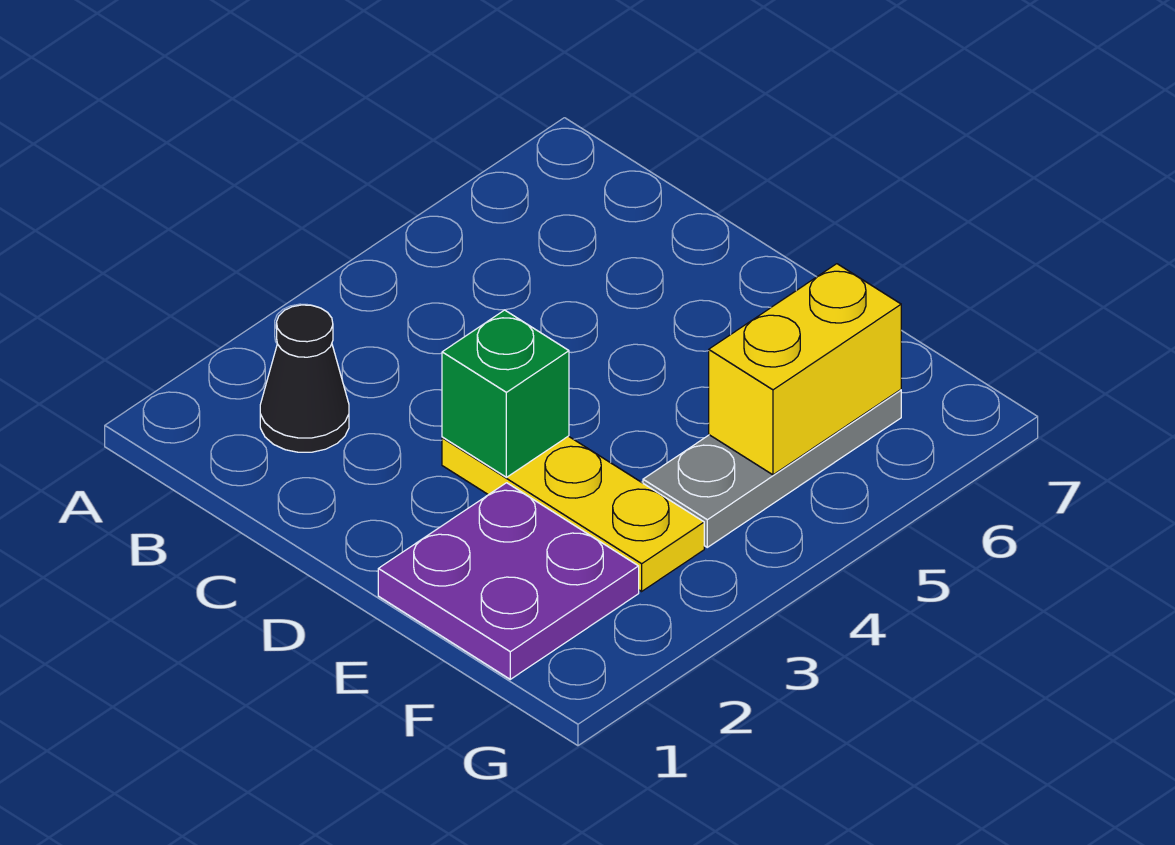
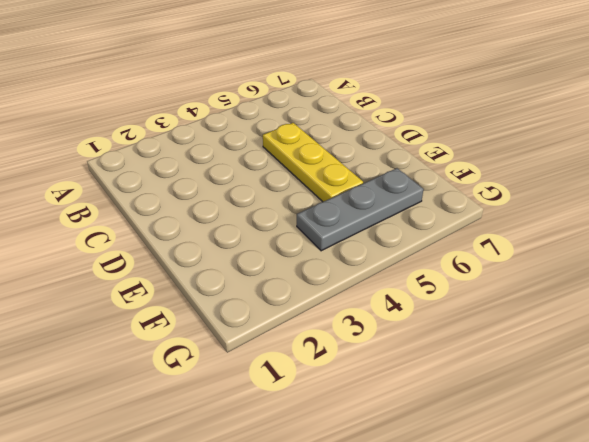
yellow 1x3 plate [263,123,363,202] -> yellow 1x3 plate moved to [442,436,704,591]
none -> black 1x1 cone [260,305,349,452]
none -> purple 2x2 plate [378,483,639,679]

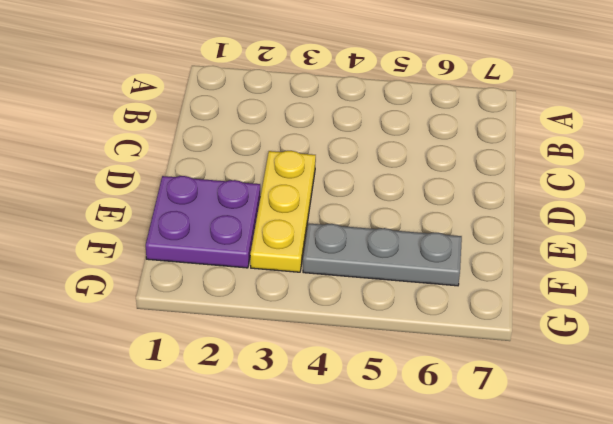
none -> black 1x1 cone [260,305,349,452]
none -> green 1x1 brick [442,310,569,477]

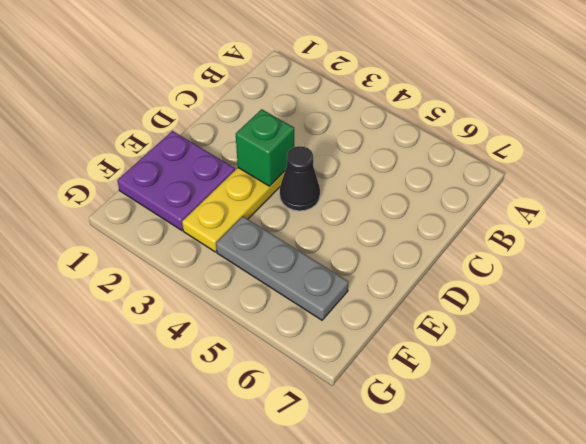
black 1x1 cone [280,146,320,211] -> black 1x1 cone moved to [260,305,349,452]
none -> yellow 1x2 brick [709,264,901,475]

